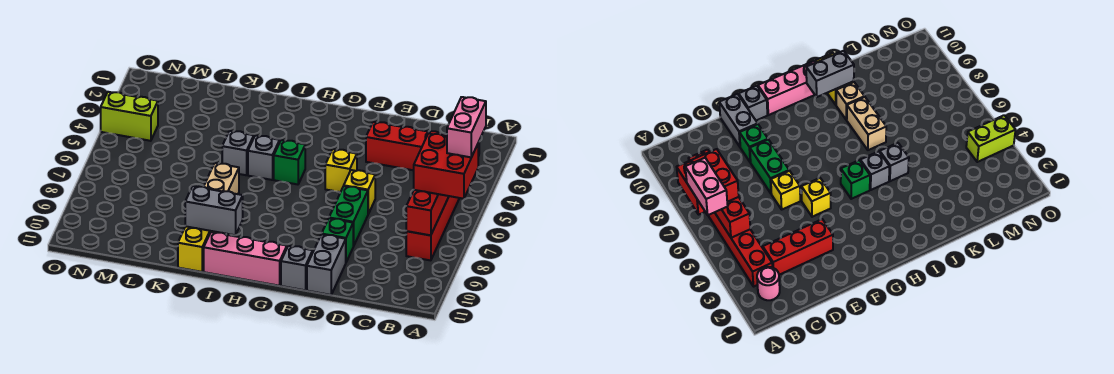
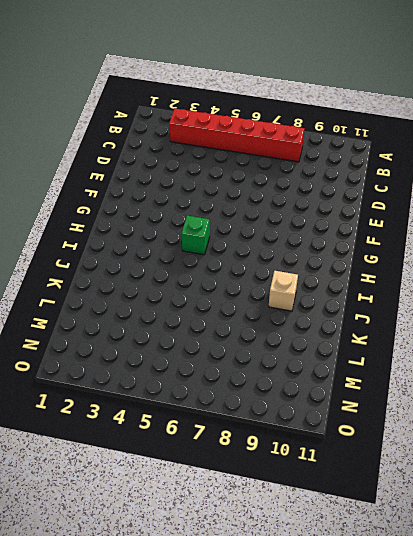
none -> pink 1x1 round brick [757,267,780,300]
none -> red 1x3 brick [366,122,447,170]
none -> yellow 1x1 brick [344,170,375,214]

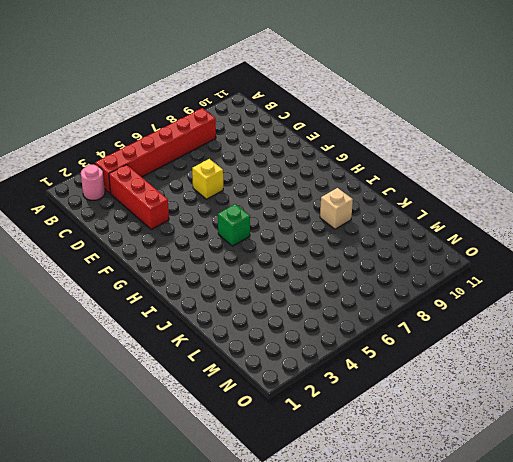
none -> green 1x2 brick [329,186,368,246]
none -> green 1x1 brick [322,218,353,262]
none -> grey 1x2 brick [307,234,346,295]

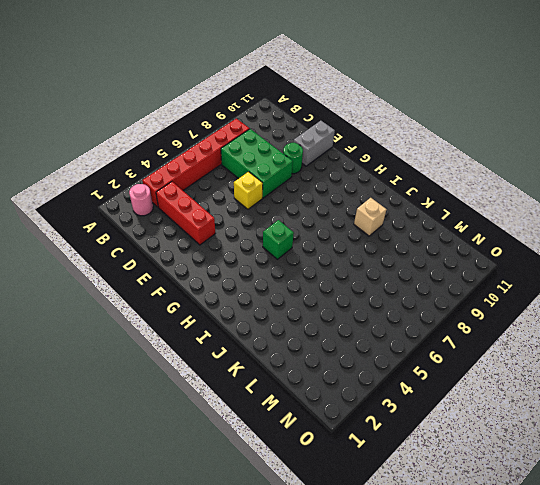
green 2x3 brick [221,129,293,198] -> green 1x2 brick [329,186,368,246]
green 1x1 round brick [283,143,303,174] -> green 1x1 brick [322,218,353,262]
none -> yellow 1x1 brick [325,149,357,192]
none -> grey 1x1 brick [281,246,313,290]
none -> pink 1x3 brick [204,232,287,286]

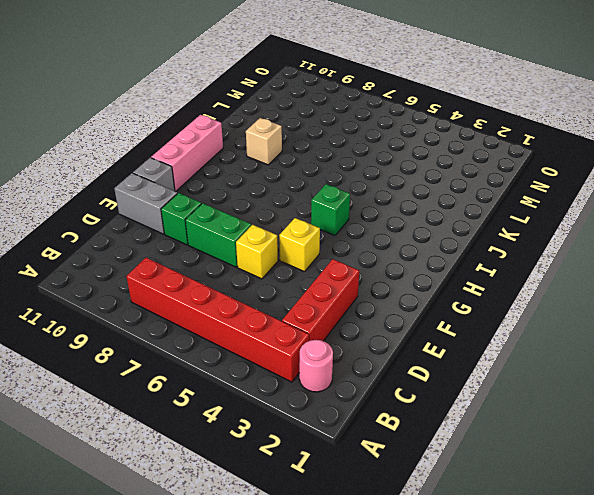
none -> grey 1x1 brick [248,135,280,180]
none -> grey 1x1 brick [222,131,254,175]
none -> tan 1x2 brick [204,163,239,194]

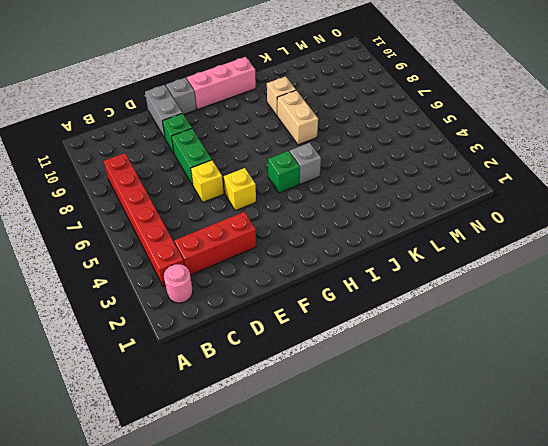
none -> grey 1x1 brick [222,131,254,175]
none -> yellow 1x2 brick [178,226,217,272]
none -> lime 1x2 brick [101,92,158,141]

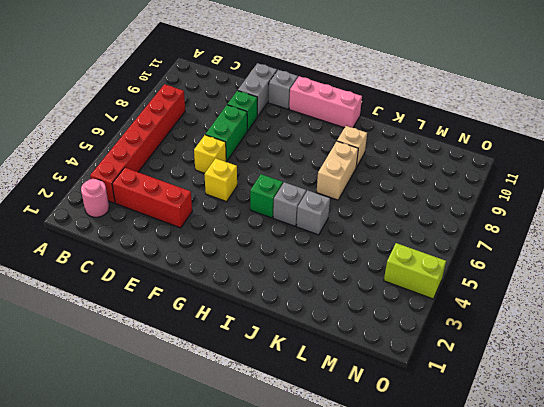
none -> yellow 1x2 brick [178,226,217,272]
none -> red 1x4 brick [406,190,449,235]
none -> grey 1x2 brick [185,186,243,235]

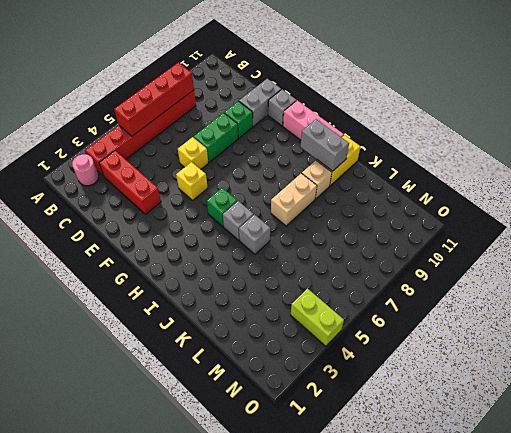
none -> red 2x2 brick [414,134,478,199]
none -> pink 1x2 brick [447,97,486,157]

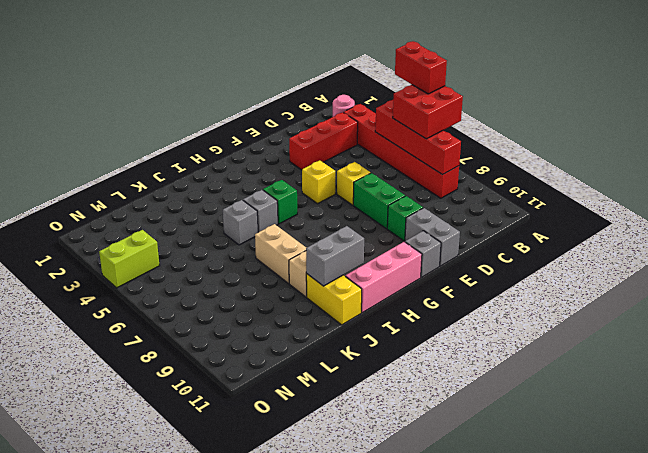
red 1x2 brick [395,42,447,94] -> pink 1x2 brick [447,97,486,157]

